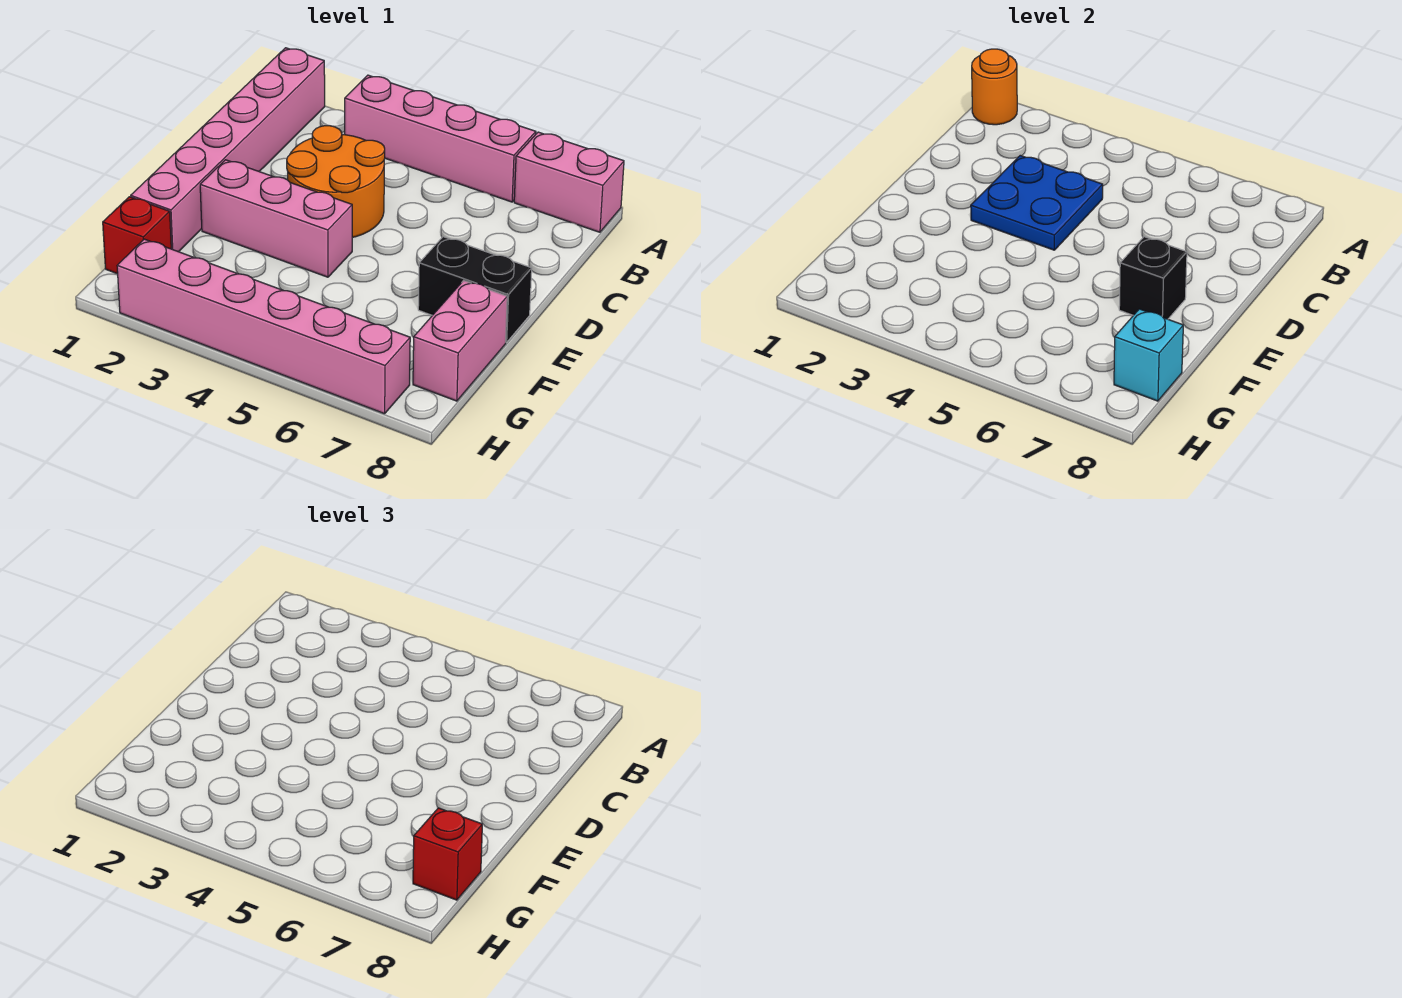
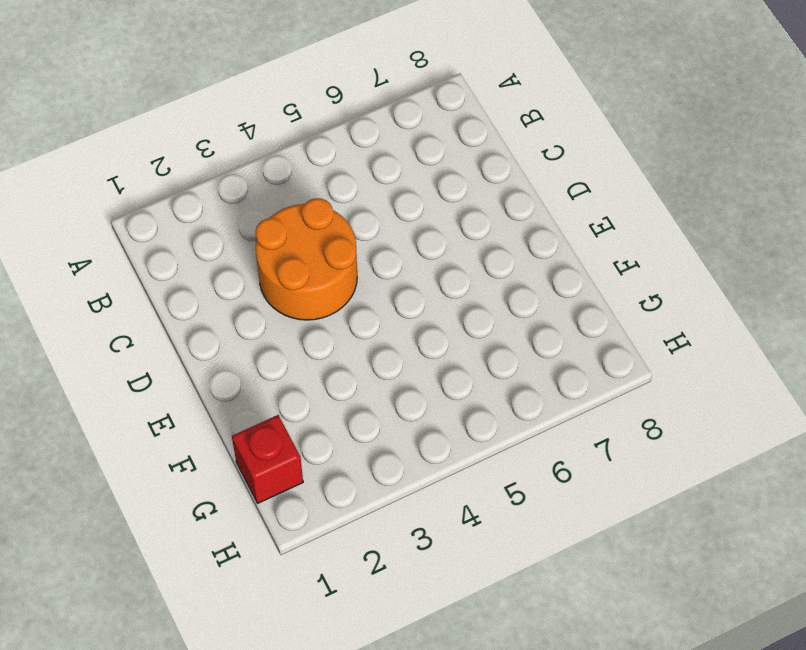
none -> pink 1x6 brick [131,48,325,252]
none -> pink 1x4 brick [345,75,536,202]
none -> pink 1x2 brick [514,132,624,232]

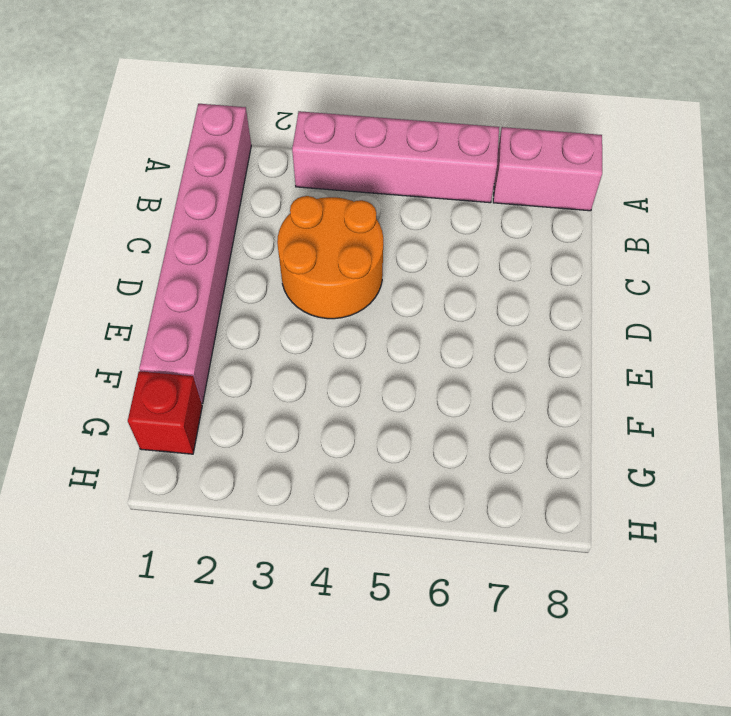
none -> pink 1x3 brick [200,160,352,277]
none -> black 1x2 brick [418,237,532,342]
none -> pink 1x2 brick [413,281,507,401]

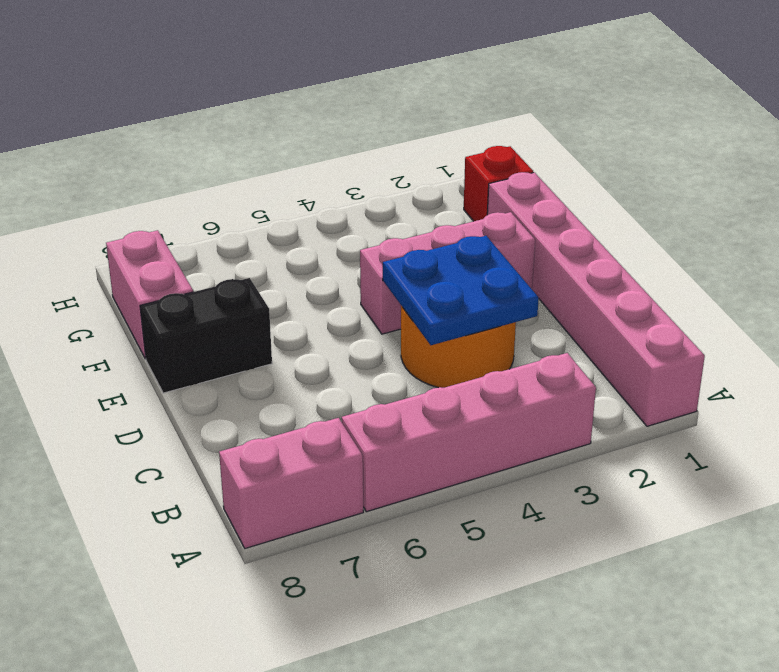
none -> pink 1x6 brick [117,239,410,414]
none -> orange 1x1 round brick [972,49,1017,125]
none -> black 1x1 brick [1119,237,1187,319]

